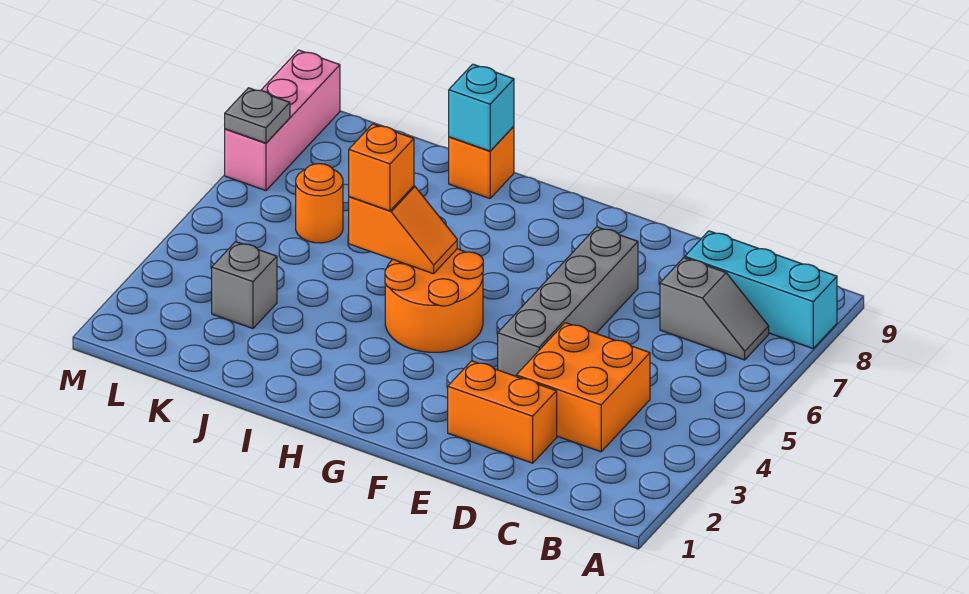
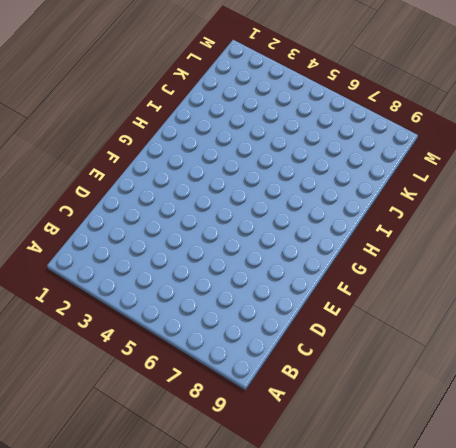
none -> cyan 1x3 brick [685,231,837,348]
none -> grey 1x2 slope [660,258,769,360]
none -> orange 2x2 brick [516,323,650,452]

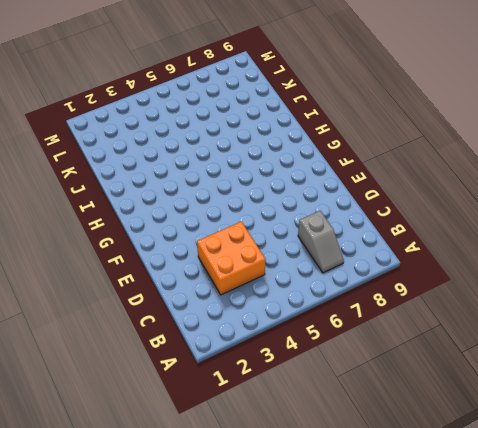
none -> cyan 1x3 brick [685,231,837,348]
none -> orange 1x2 brick [448,361,557,463]
none -> grey 1x4 brick [498,227,638,376]

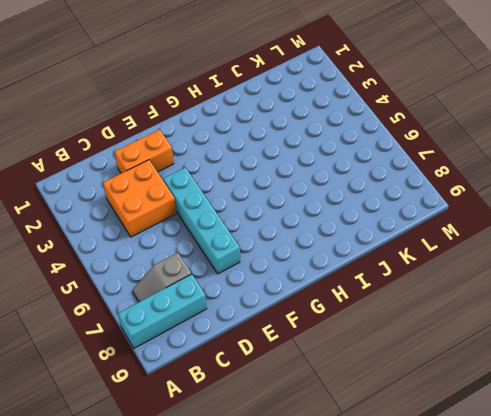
cyan 1x4 brick [163,167,240,274] -> grey 1x4 brick [498,227,638,376]
none -> orange 2x2 round brick [385,249,483,352]
none -> orange 1x1 brick [449,126,514,199]
none -> grey 1x1 brick [212,242,277,329]

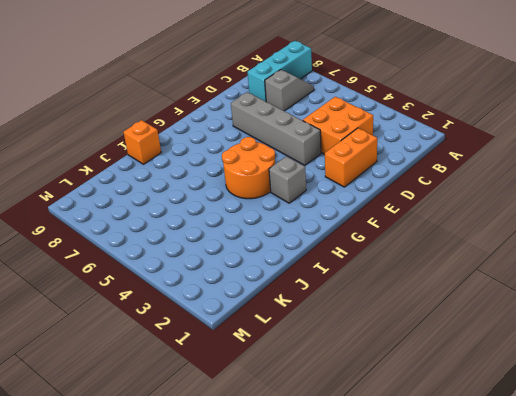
grey 1x1 brick [269,156,306,203] -> grey 1x1 brick moved to [212,242,277,329]
none -> orange 1x1 round brick [296,164,343,243]
none -> pink 1x3 brick [225,50,340,191]
none -> orange 1x2 slope [349,186,457,274]

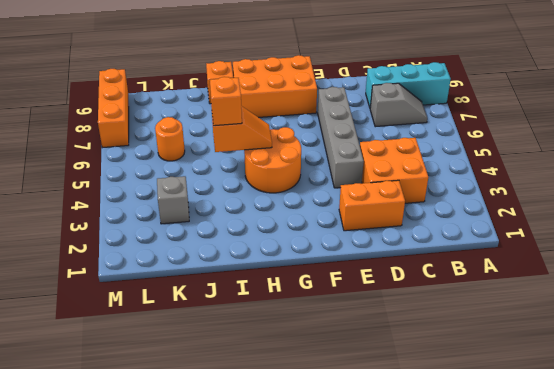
orange 2x3 brick [233,55,317,118] -> none
orange 1x3 brick [98,69,129,148] -> pink 1x3 brick [225,50,340,191]
none -> cyan 1x1 brick [449,64,514,151]
none -> grey 1x1 plate [225,88,290,143]

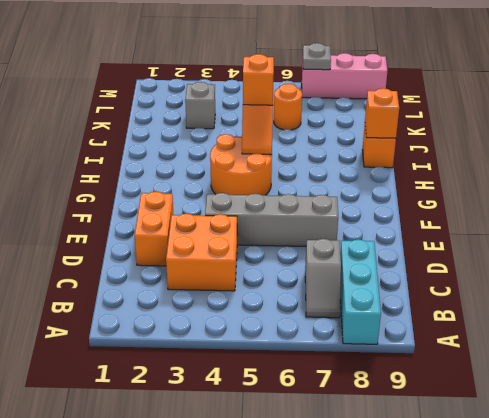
orange 1x1 brick [365,88,399,138] -> cyan 1x1 brick [449,64,514,151]

